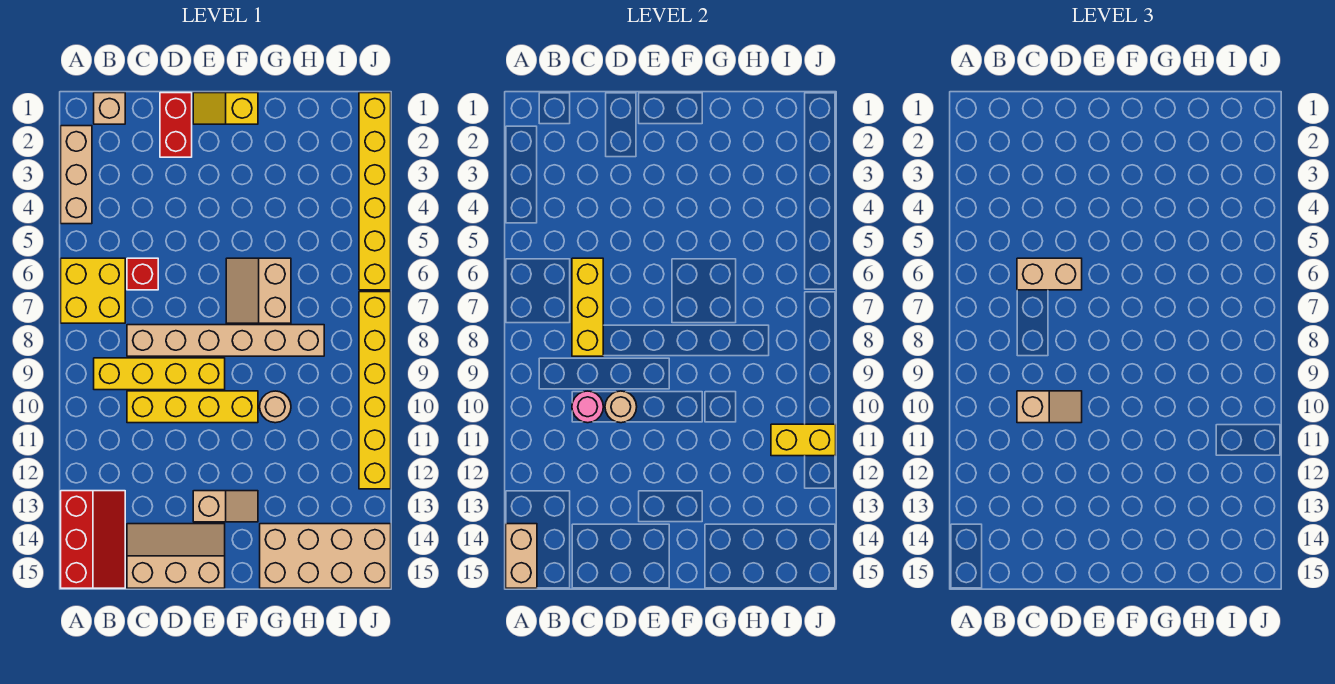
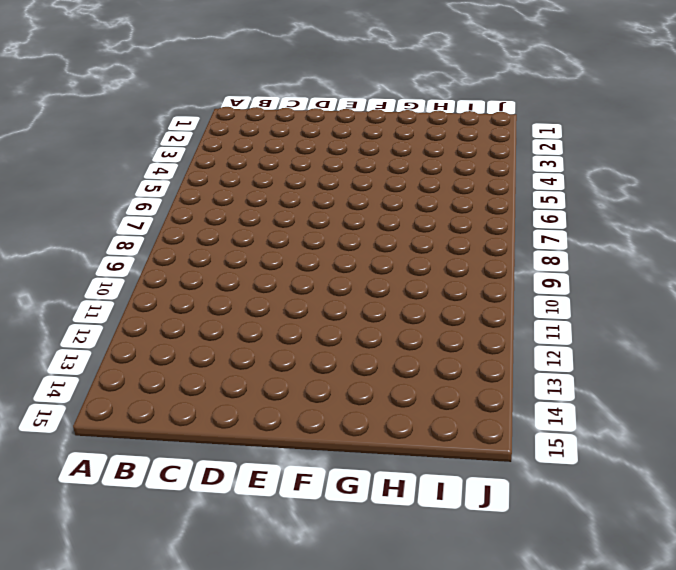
none -> tan 1x3 brick [61,126,92,224]
none -> yellow 2x2 brick [61,258,125,323]
none -> red 2x3 slope [61,491,125,588]

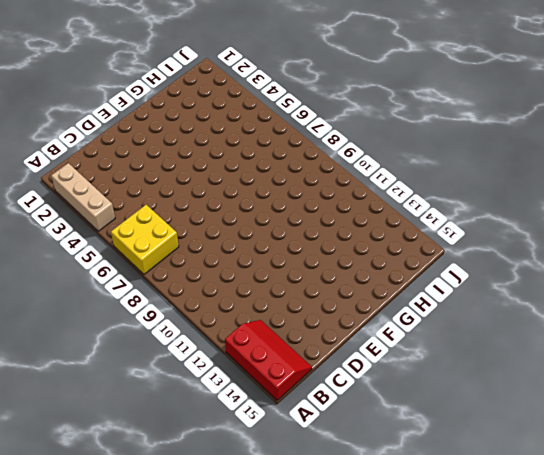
none -> tan 1x1 brick [94,93,125,124]
none -> yellow 1x4 brick [94,358,225,390]
none -> red 1x1 brick [127,258,158,290]

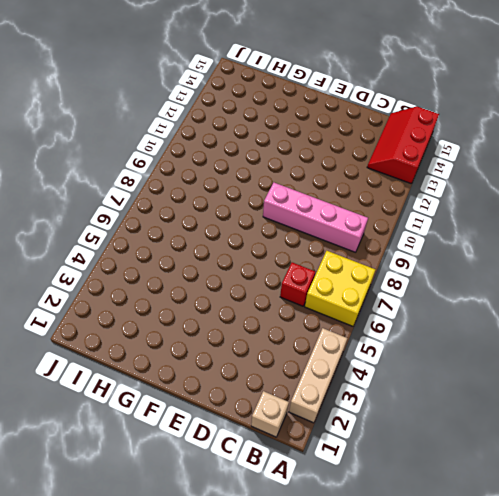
pink 1x4 brick [263,183,368,252] -> yellow 1x4 brick [94,358,225,390]
none -> tan 1x6 brick [127,325,324,356]
none -> yellow 1x4 brick [127,391,258,423]
none -> tan 2x3 slope [127,524,225,588]

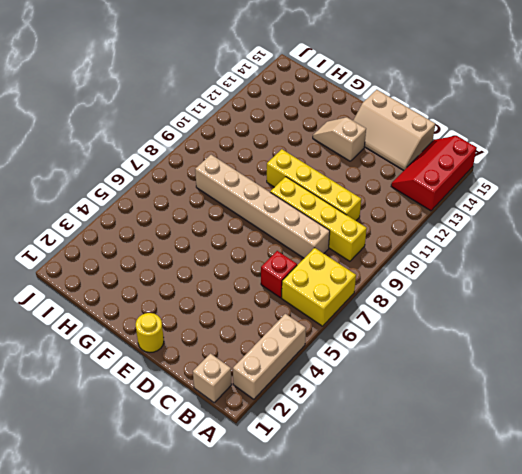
yellow 1x1 round brick [136,313,164,352] -> yellow 1x2 slope [193,93,258,124]
none -> red 1x2 brick [160,93,192,157]
none -> tan 2x2 slope [226,258,291,323]
none -> tan 1x1 round brick [260,391,291,423]

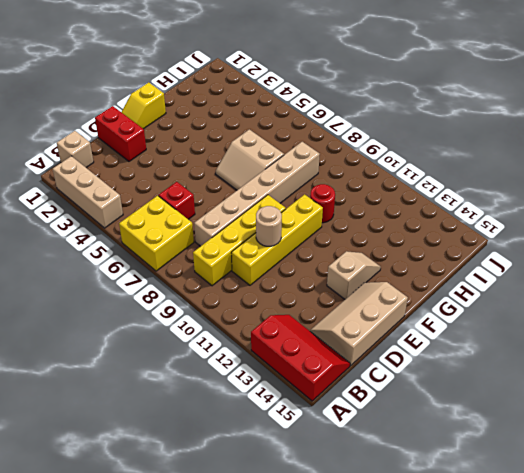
red 1x1 round brick [310,184,335,223] -> tan 1x1 round brick [260,391,291,423]
none -> tan 2x4 brick [260,524,391,588]
none -> yellow 1x6 brick [359,93,391,290]
none -> yellow 1x6 brick [359,292,391,489]

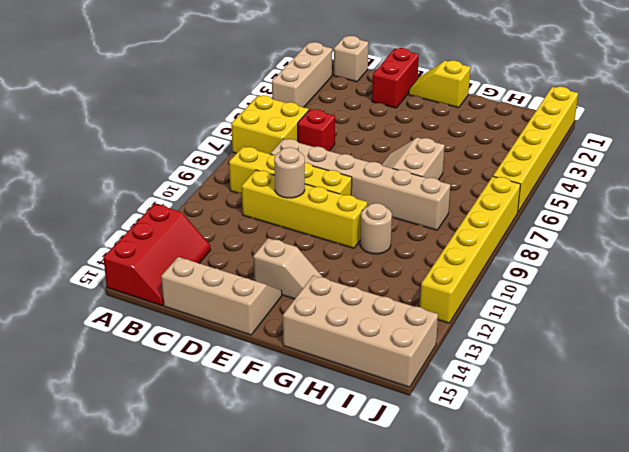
none -> tan 1x2 brick [506,524,537,588]
none -> yellow 1x3 brick [572,258,603,356]
none -> pink 1x1 round brick [572,391,603,423]

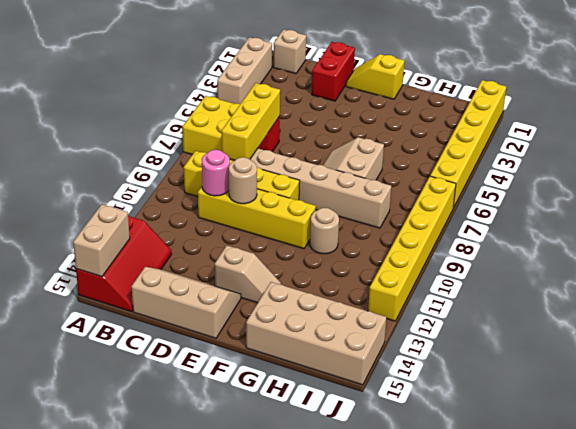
none -> yellow 1x2 brick [771,424,836,456]
none -> tan 1x2 brick [1017,258,1082,290]
none -> tan 1x2 slope [1017,391,1082,423]

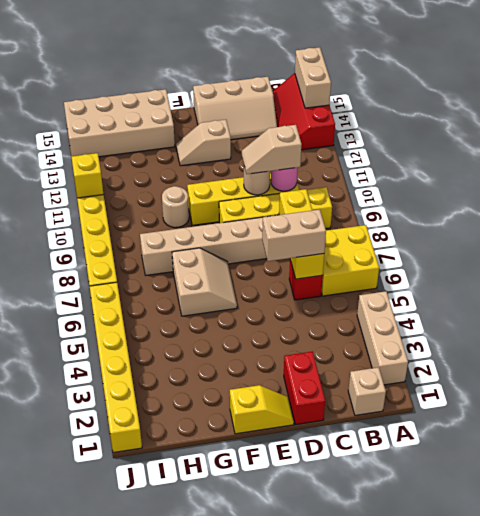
yellow 1x1 brick [71,153,104,198] -> yellow 1x2 brick [771,424,836,456]

